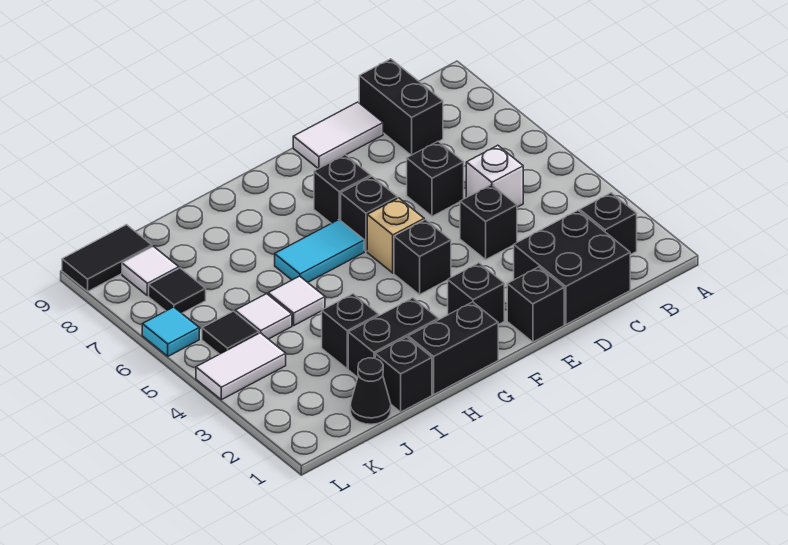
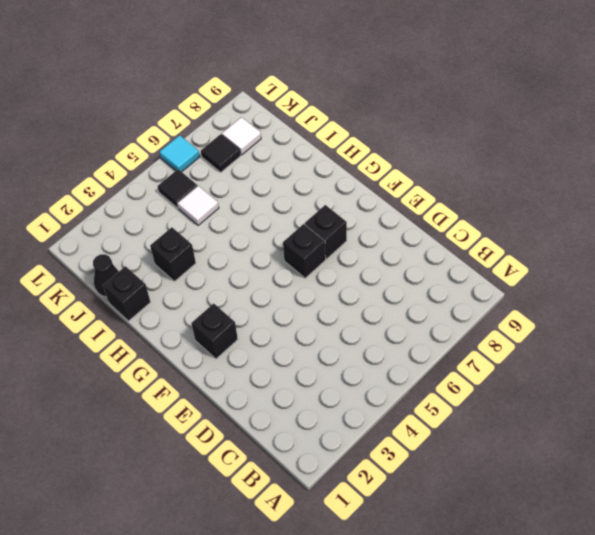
none -> black 1x1 brick [580,193,637,255]
none -> black 2x2 brick [514,210,630,324]
none -> white 1x1 brick [466,145,523,207]

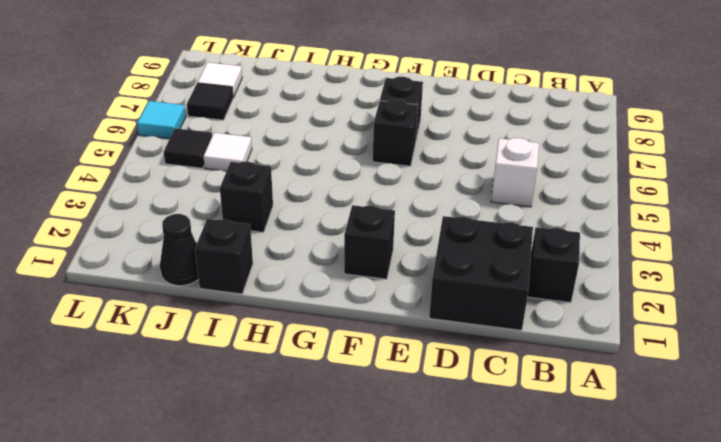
none -> black 1x2 brick [359,59,443,155]
none -> black 1x1 brick [460,185,517,259]
none -> black 1x1 brick [407,141,464,216]

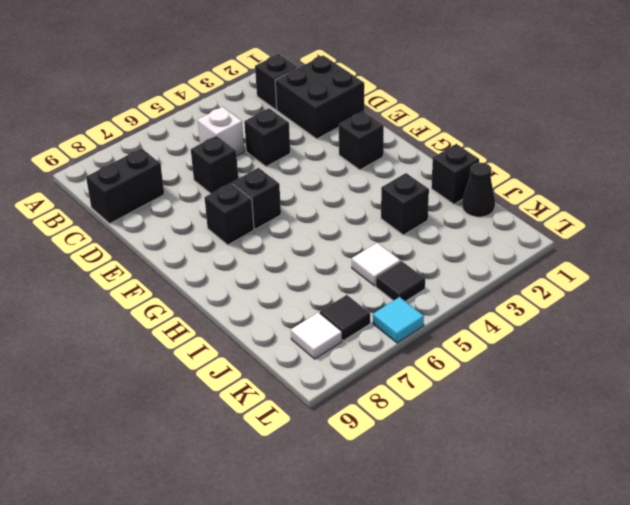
none -> white 1x2 tile [293,102,383,169]
none -> black 1x1 brick [507,267,564,342]
none -> black 1x1 brick [394,220,451,295]

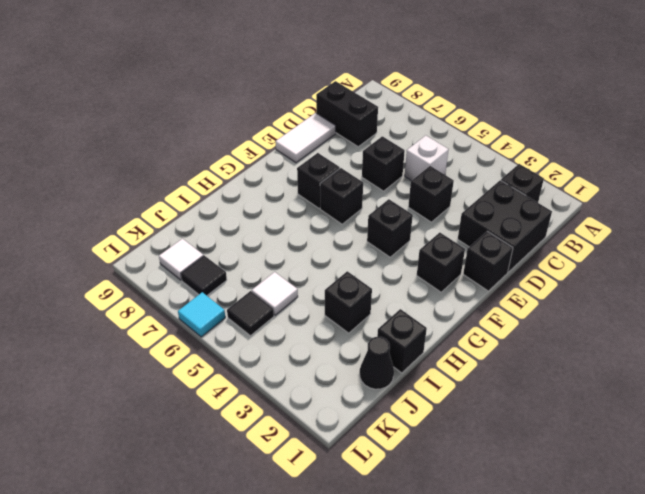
none -> tan 1x1 brick [367,198,424,273]
none -> black 1x2 brick [408,302,498,394]
none -> cyan 1x2 tile [275,220,364,282]

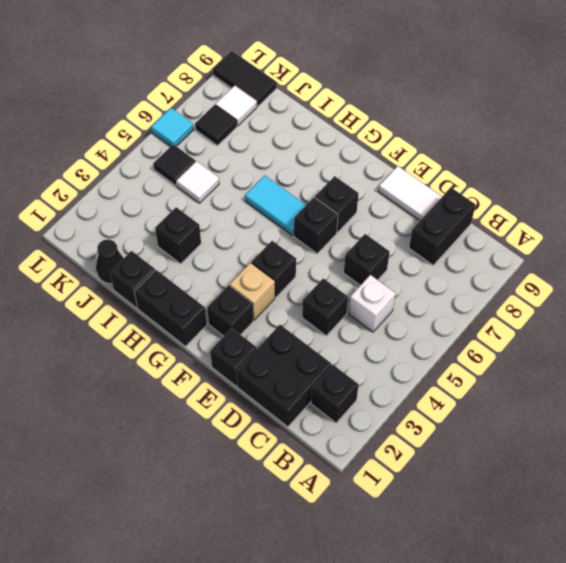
tan 1x1 brick [230,263,275,320] -> tan 1x1 brick moved to [367,198,424,273]
none -> black 1x2 brick [348,298,438,377]
none -> white 1x1 tile [268,276,325,325]
none -> white 1x2 tile [196,333,286,400]

